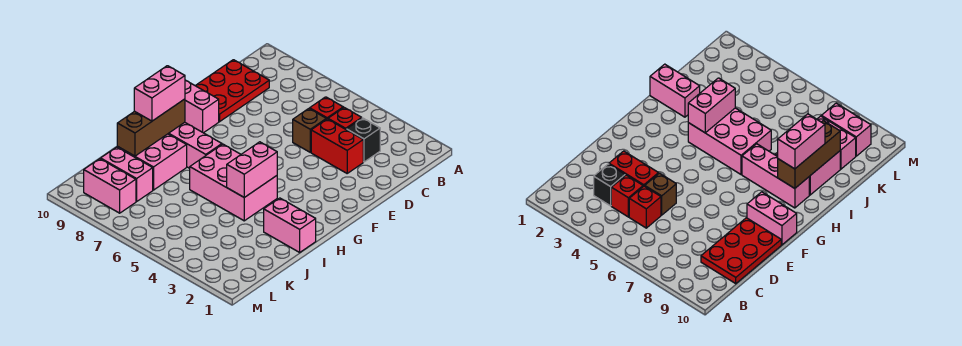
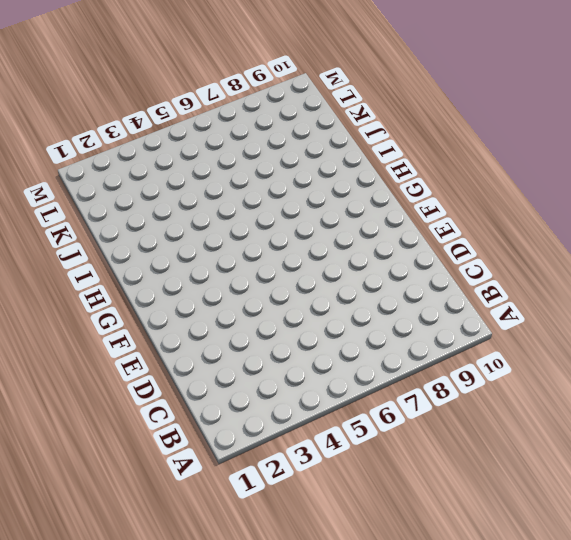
none -> black 1x1 brick [347,118,380,162]
none -> red 1x1 brick [328,108,362,130]
none -> red 1x1 brick [310,97,343,119]

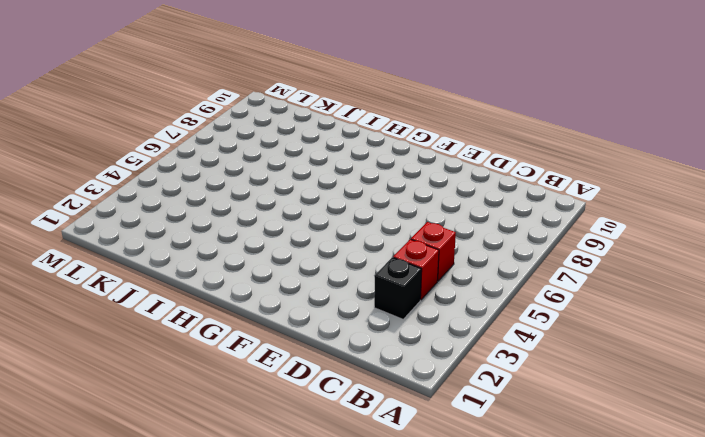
none -> red 2x3 plate [196,60,269,122]
none -> red 1x2 brick [311,119,363,173]
none -> brown 1x1 brick [293,109,326,152]

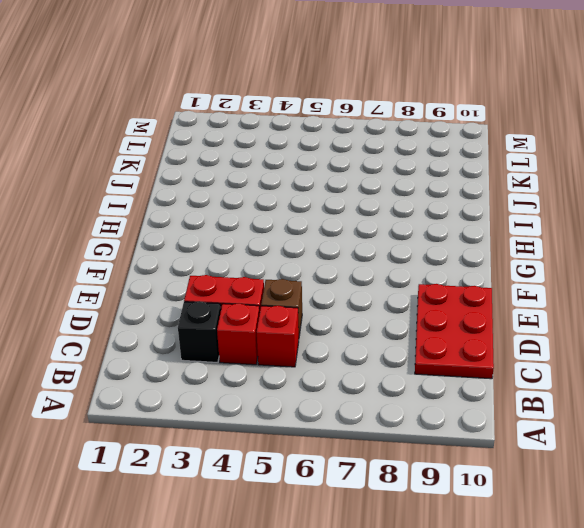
none -> pink 1x2 brick [185,80,219,133]
none -> pink 2x3 brick [190,144,277,221]
none -> pink 1x3 brick [168,122,222,168]

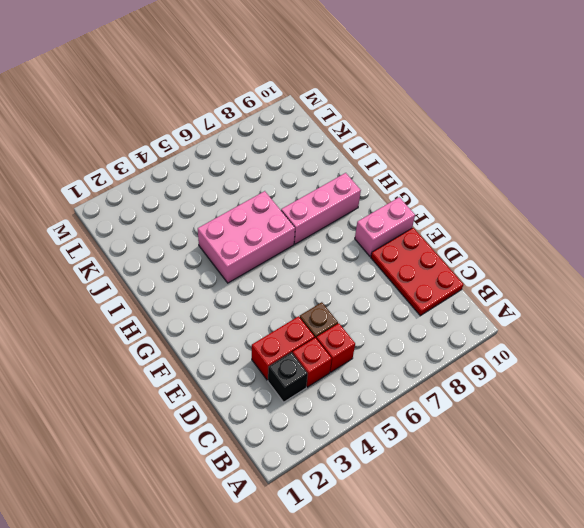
none -> pink 1x2 brick [264,198,316,252]
none -> pink 2x2 brick [117,134,187,190]
none -> pink 1x2 brick [101,147,153,202]

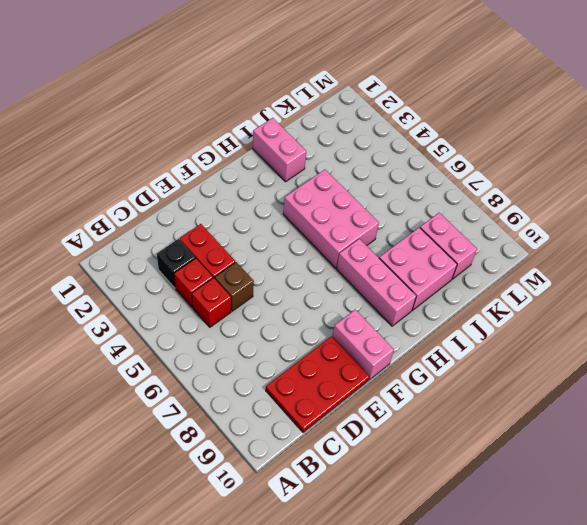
none -> pink 1x2 brick [84,159,136,213]
none -> pink 1x2 brick [227,142,277,197]
none -> brown 1x3 brick [117,99,185,156]

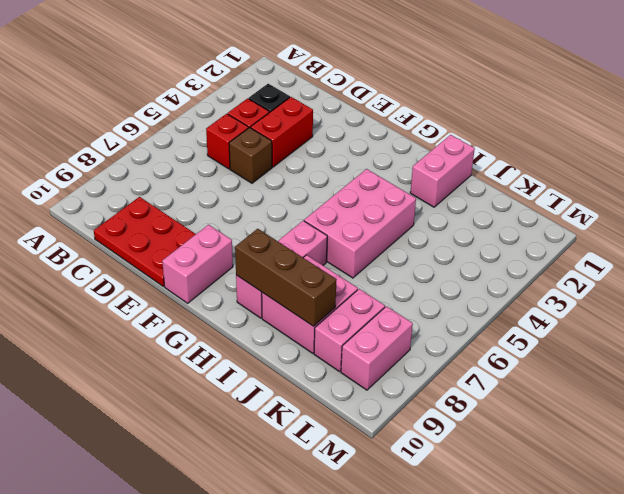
none -> pink 1x2 brick [227,142,277,197]
none -> pink 1x2 brick [134,66,185,121]

